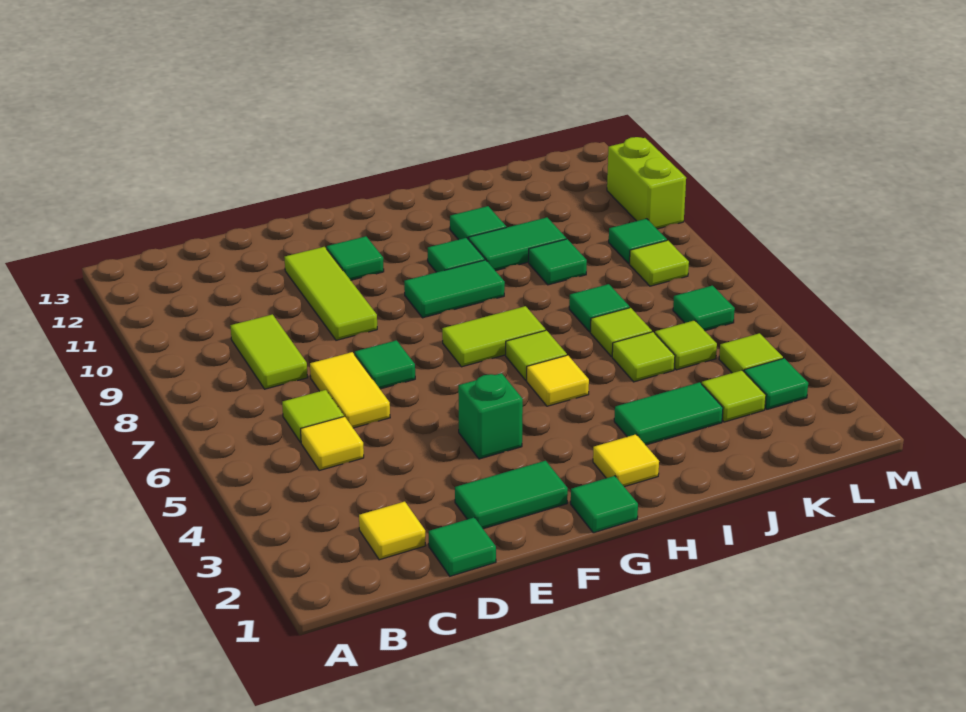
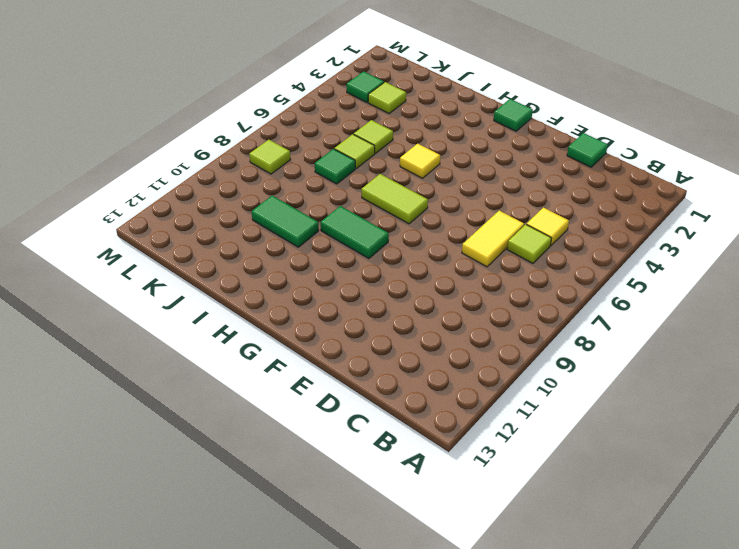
none -> yellow 1x1 tile [359,502,425,560]
none -> lime 1x2 tile [230,314,308,389]
none -> green 1x2 tile [455,461,568,529]
none -> green 1x1 tile [355,340,415,389]

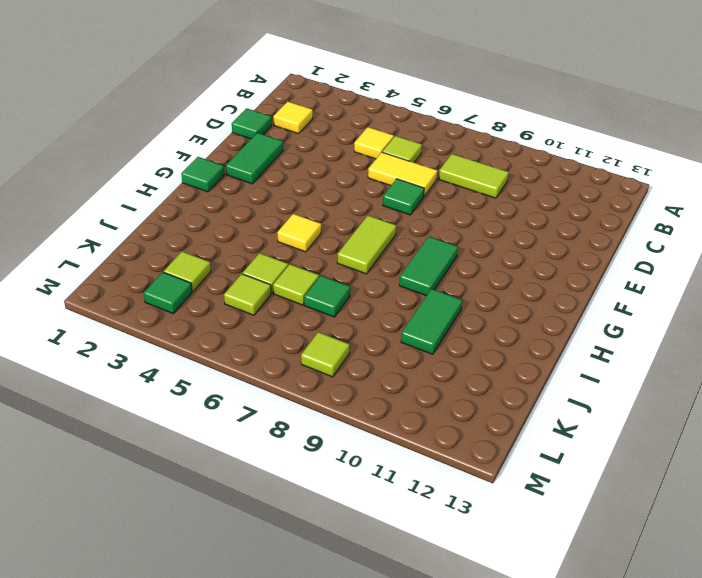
none -> lime 1x3 tile [284,247,377,340]
none -> green 1x1 brick [458,373,523,459]
none -> green 1x1 tile [327,236,384,280]
none -> yellow 1x1 tile [593,434,659,487]

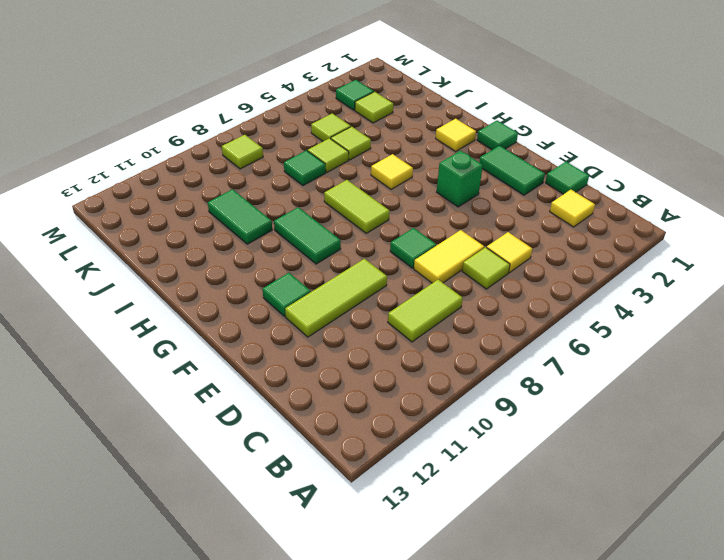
none -> lime 1x1 tile [506,330,567,380]
none -> green 1x1 tile [428,238,485,272]
none -> green 1x2 tile [614,382,723,445]
none -> green 1x1 tile [450,206,506,240]

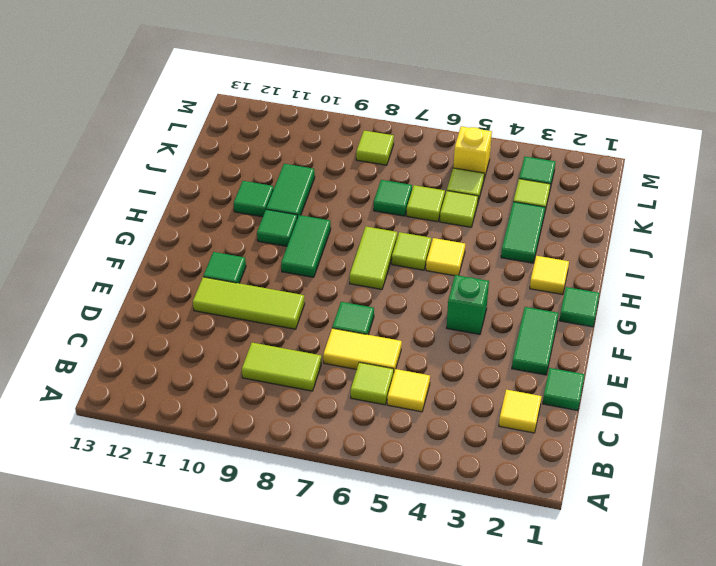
yellow 1x1 brick [453,126,492,179] -> none
none -> green 1x1 tile [529,239,587,285]
none -> lime 1x1 tile [719,333,783,373]
none -> green 1x1 tile [673,286,735,331]
none -> green 1x1 tile [609,219,667,264]

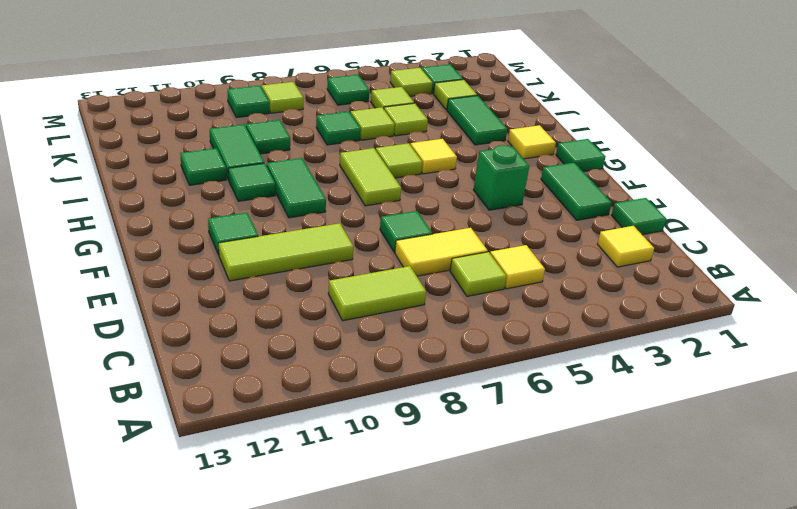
none -> lime 1x2 brick [607,137,686,229]

